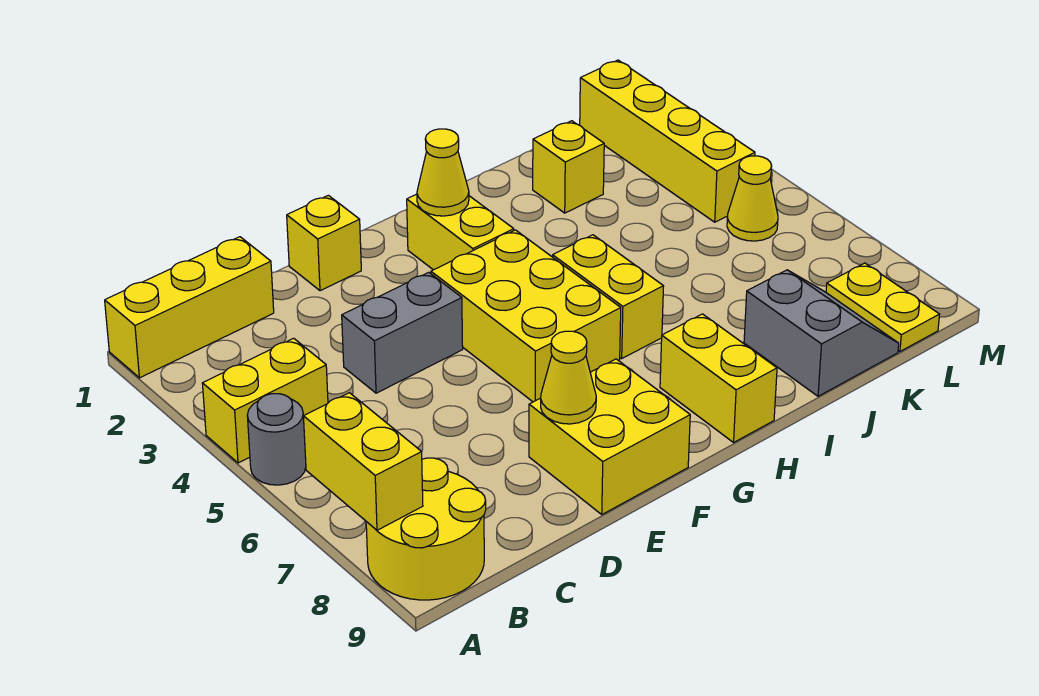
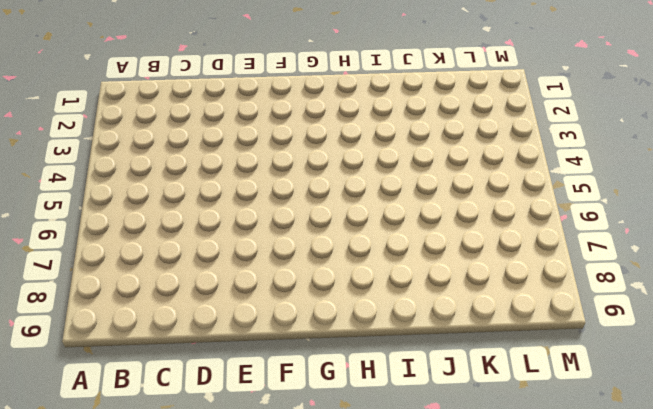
none -> yellow 1x3 brick [105,237,274,378]
none -> yellow 1x2 brick [202,338,328,463]
none -> grey 1x1 round brick [247,394,306,485]

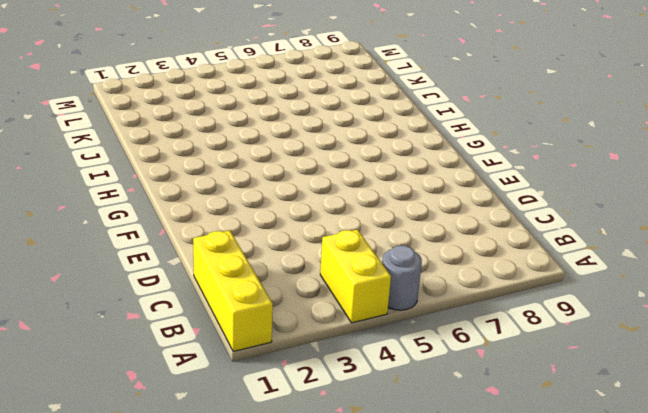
none -> yellow 2x2 round brick [366,458,486,600]
none -> grey 1x2 brick [342,272,463,393]
none -> yellow 1x1 brick [287,195,361,291]

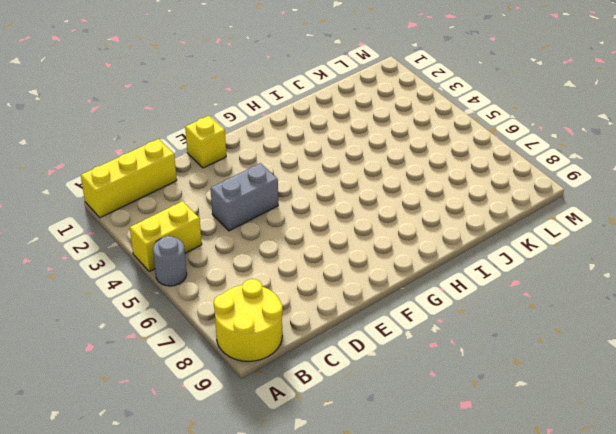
none -> yellow 2x2 brick [529,359,690,514]
none -> yellow 2x3 brick [431,230,621,402]
none -> yellow 1x2 brick [407,194,514,270]

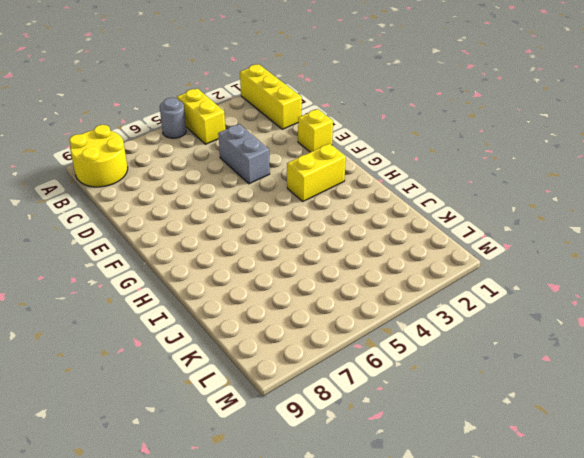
none -> yellow 2x2 brick [529,359,690,514]
none -> yellow 2x3 brick [431,230,621,402]
none -> yellow 1x2 brick [553,235,664,358]

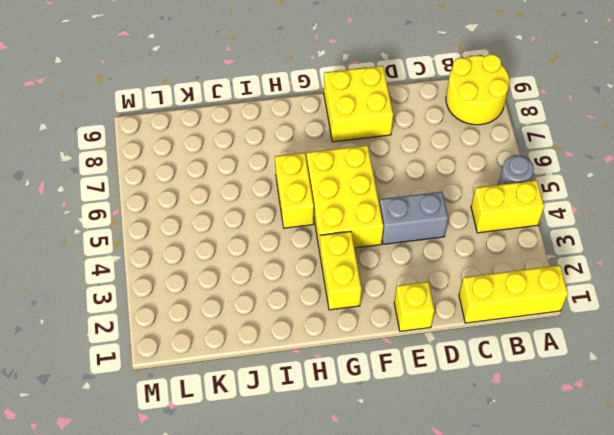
none -> yellow 1x2 brick [660,314,777,442]
none -> yellow 1x1 brick [533,121,604,213]
none -> grey 2x2 slope [744,270,899,396]

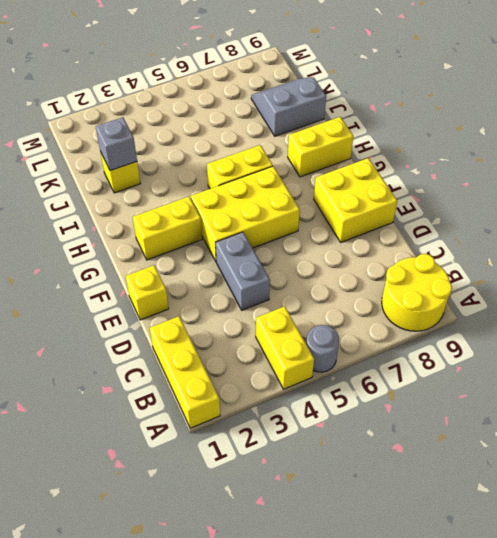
grey 1x1 brick [96,117,137,171] -> none
none -> yellow 1x4 brick [580,60,755,222]
none -> yellow 1x1 cone [727,156,778,241]
none -> yellow 1x2 plate [826,263,940,351]

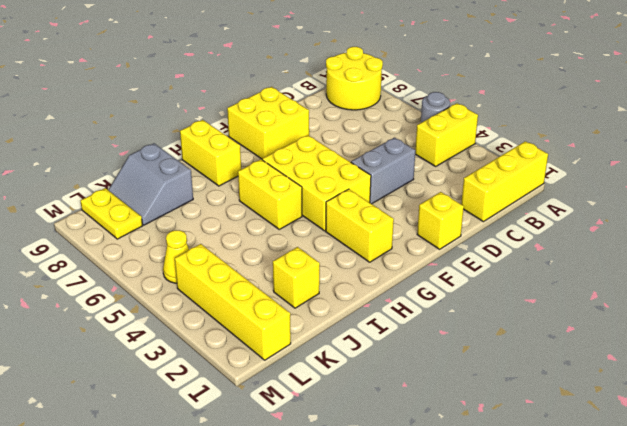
none -> yellow 1x2 brick [303,393,423,530]
none -> yellow 1x1 cone [541,331,596,424]
none -> yellow 1x1 cone [417,129,469,216]

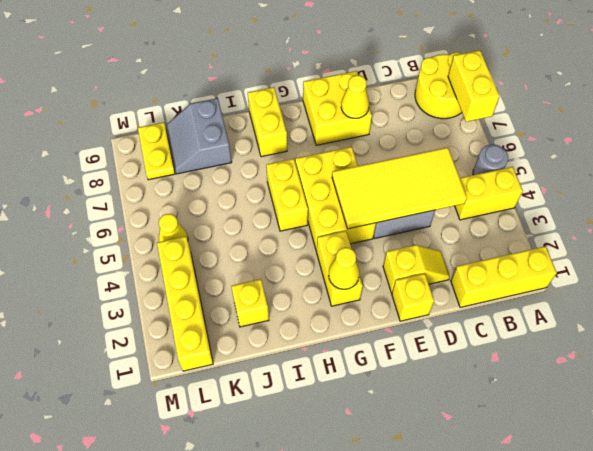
yellow 2x4 tile [332,147,467,229] -> none
yellow 1x2 slope [383,245,450,293] -> none

